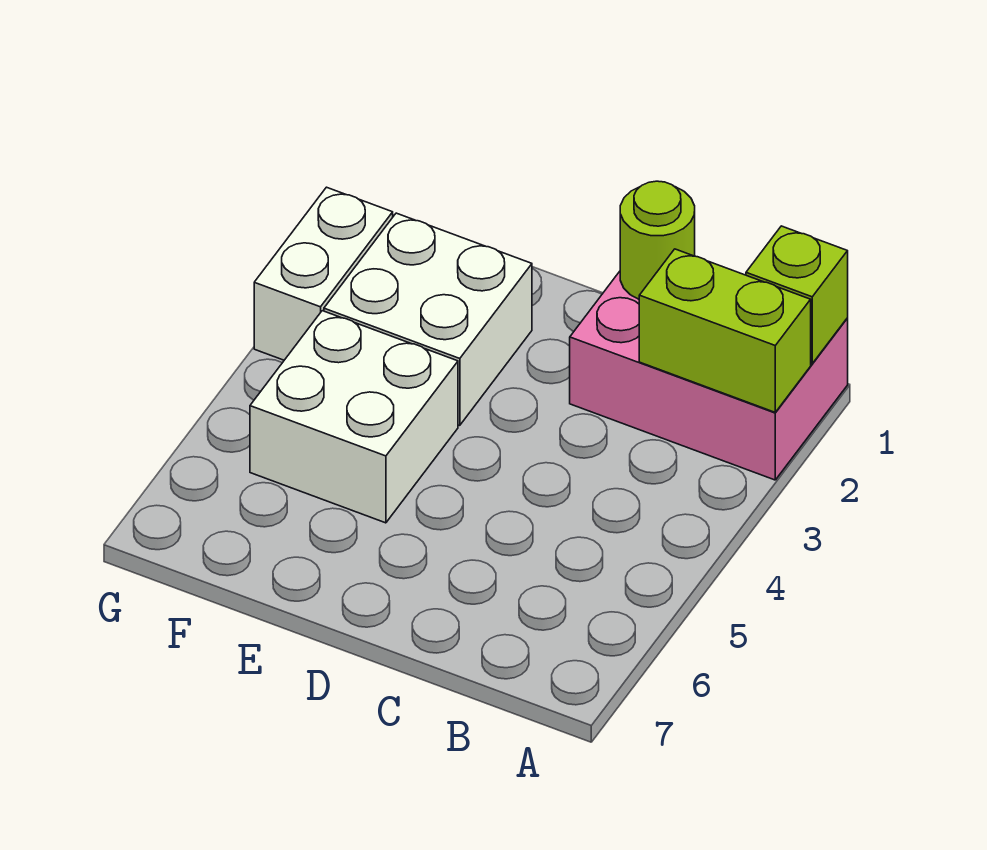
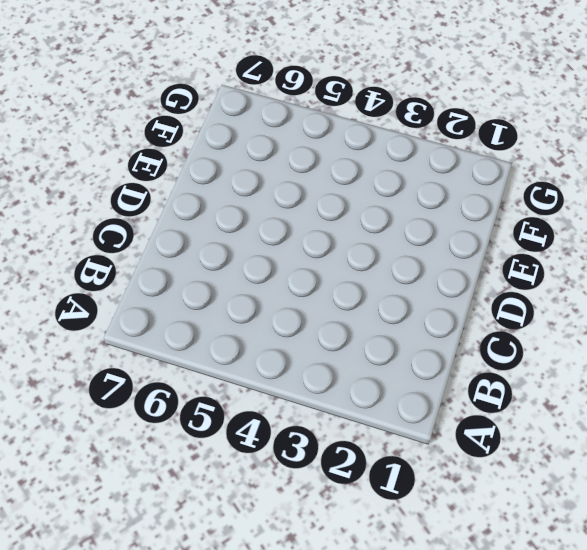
none -> pink 2x3 brick [570,271,848,480]
none -> white 2x2 brick [324,213,532,425]

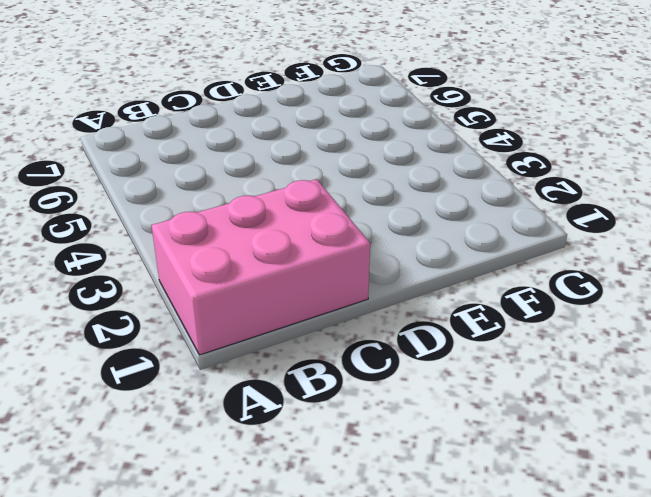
none -> white 2x2 brick [324,213,532,425]
none -> white 2x2 brick [250,311,458,523]

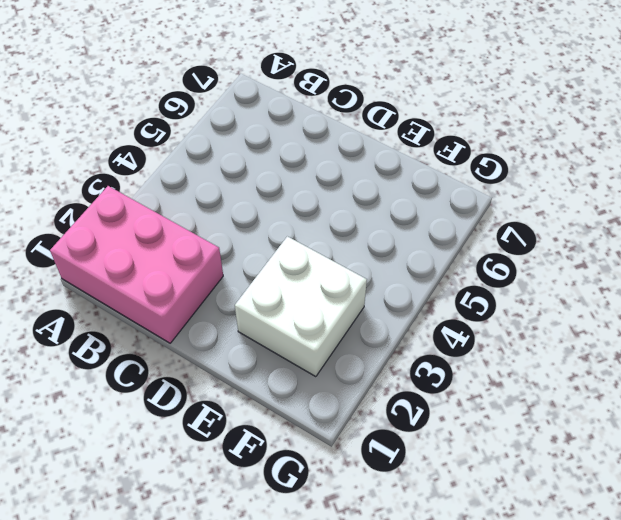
none -> white 2x2 brick [250,311,458,523]
none -> white 1x2 brick [254,187,393,360]

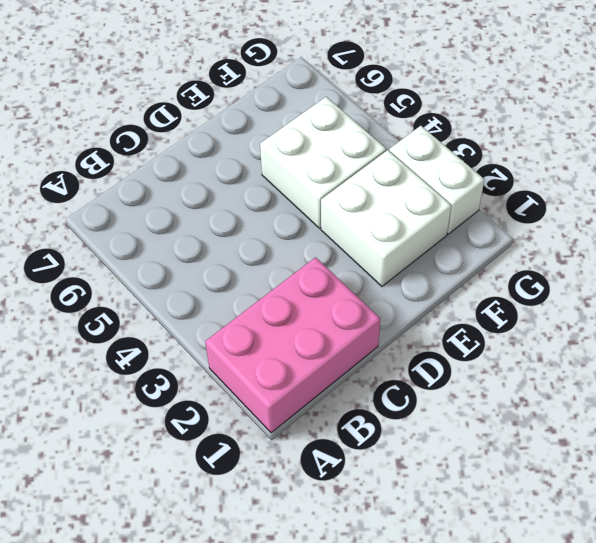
none -> lime 1x1 brick [746,226,848,364]
none -> lime 1x2 brick [639,249,811,412]

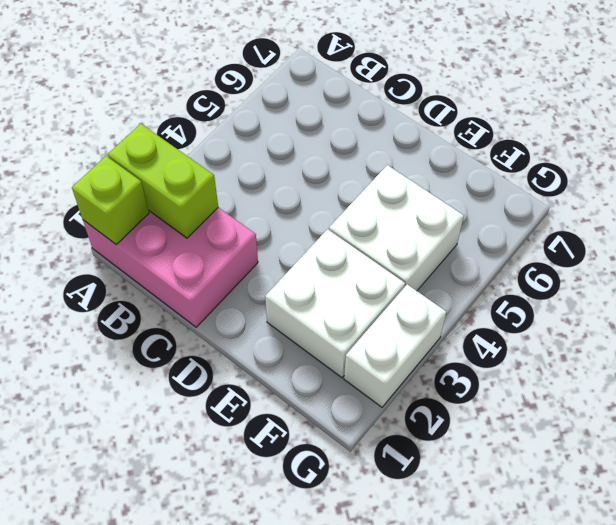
none -> lime 1x1 round brick [620,181,695,299]

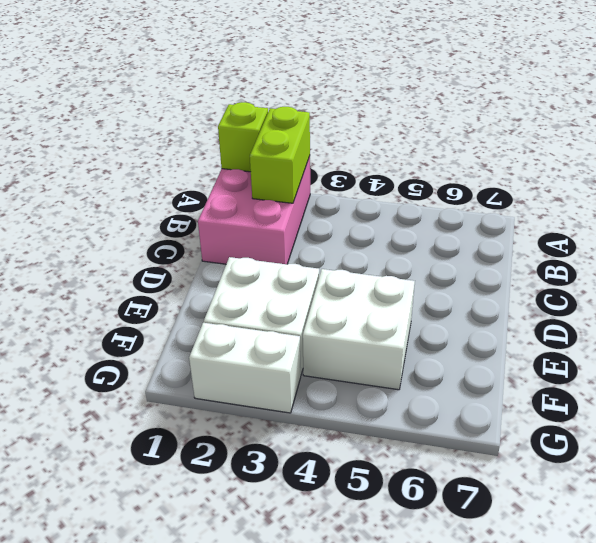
none -> lime 1x1 round brick [620,181,695,299]

